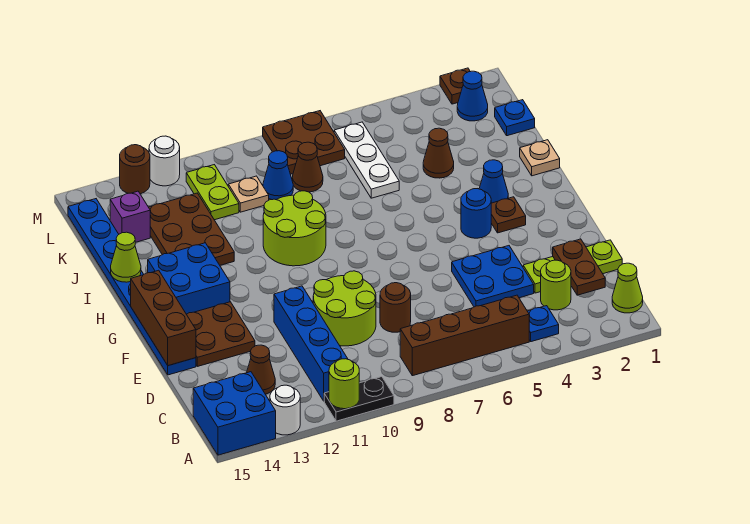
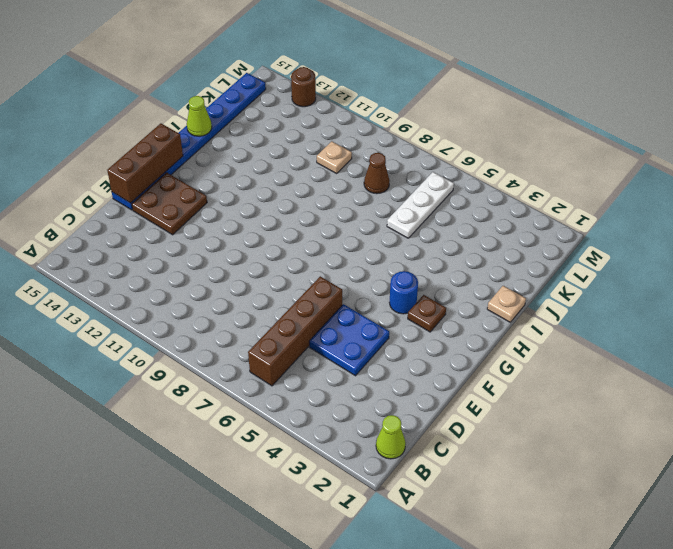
brown 1x4 brick [248,276,342,386] -> brown 1x4 brick turned to [400,295,529,376]
none -> black 1x2 plate [324,377,394,421]
none -> white 1x1 round brick [270,385,300,435]
none -> blue 2x2 brick [193,372,276,455]
none -> blue 1x1 plate [527,306,559,342]

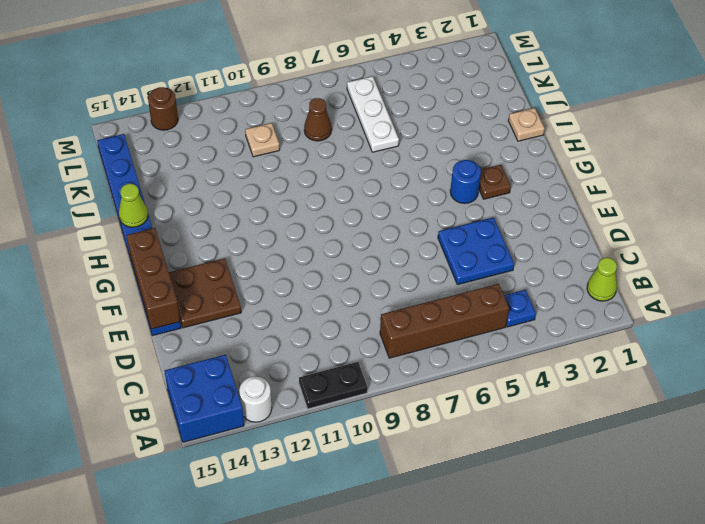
none -> blue 1x4 brick [274,286,348,401]
none -> lime 1x1 round brick [541,260,571,310]
none -> brown 1x1 cone [247,345,275,394]
none -> lime 1x3 plate [523,240,622,293]

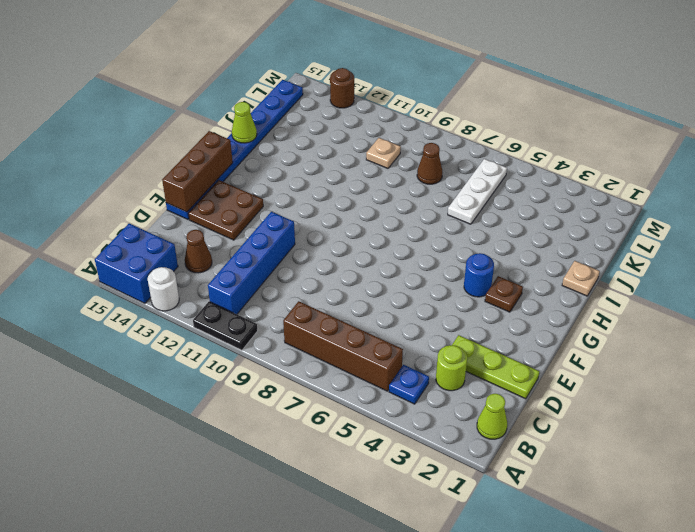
none -> blue 2x2 plate [452,246,534,307]
none -> brown 1x1 round brick [380,283,411,332]
none -> lime 2x2 round brick [313,271,376,346]
none -> blue 2x2 brick [148,243,230,314]

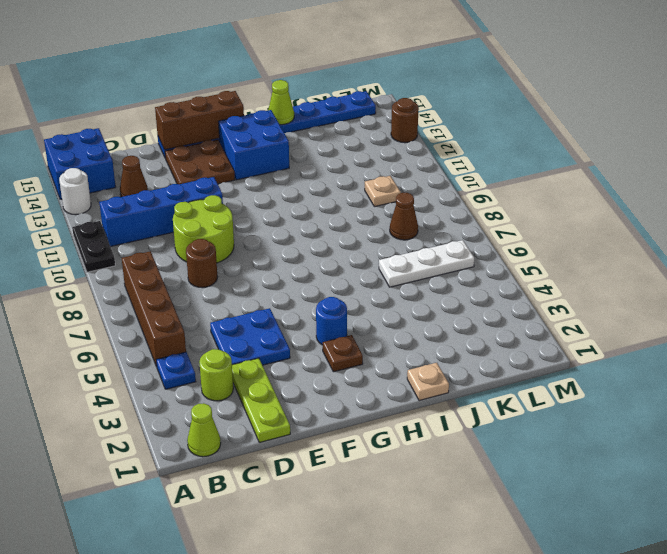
none -> blue 1x1 cone [479,160,508,203]
none -> lime 2x2 round brick [263,191,326,266]
none -> brown 2x3 plate [149,193,234,265]
none -> brown 1x1 cone [423,128,454,178]

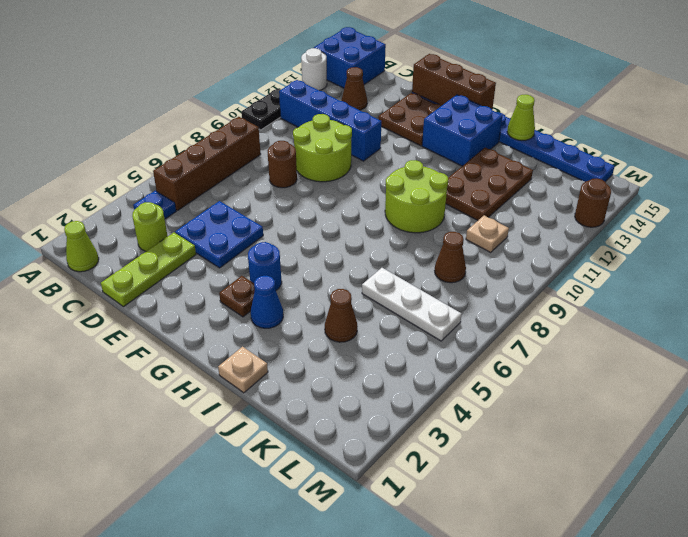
brown 2x3 plate [446,148,533,220] -> brown 2x3 plate turned to [149,193,234,265]
none -> blue 1x1 plate [495,100,535,136]
none -> blue 1x1 cone [263,151,293,200]
none -> lime 1x2 plate [186,165,239,220]
none -> purple 1x1 brick [110,191,150,242]

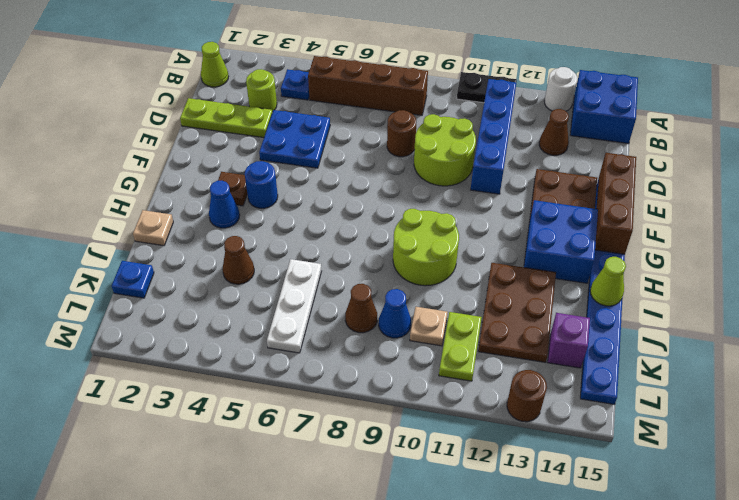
none -> blue 1x1 cone [457,71,488,121]
none -> brown 2x2 plate [263,111,345,174]
none -> brown 1x1 plate [440,68,470,104]
none -> white 1x1 round brick [149,136,180,186]

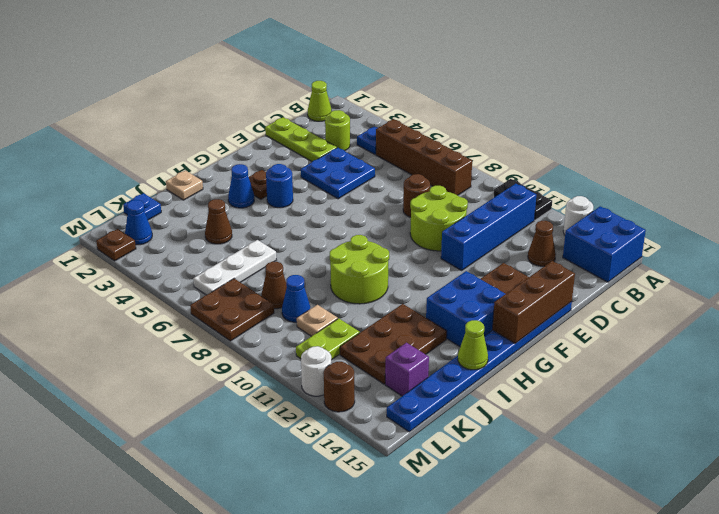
none -> lime 1x1 round brick [329,359,359,409]
none -> brown 1x2 plate [553,239,605,295]

